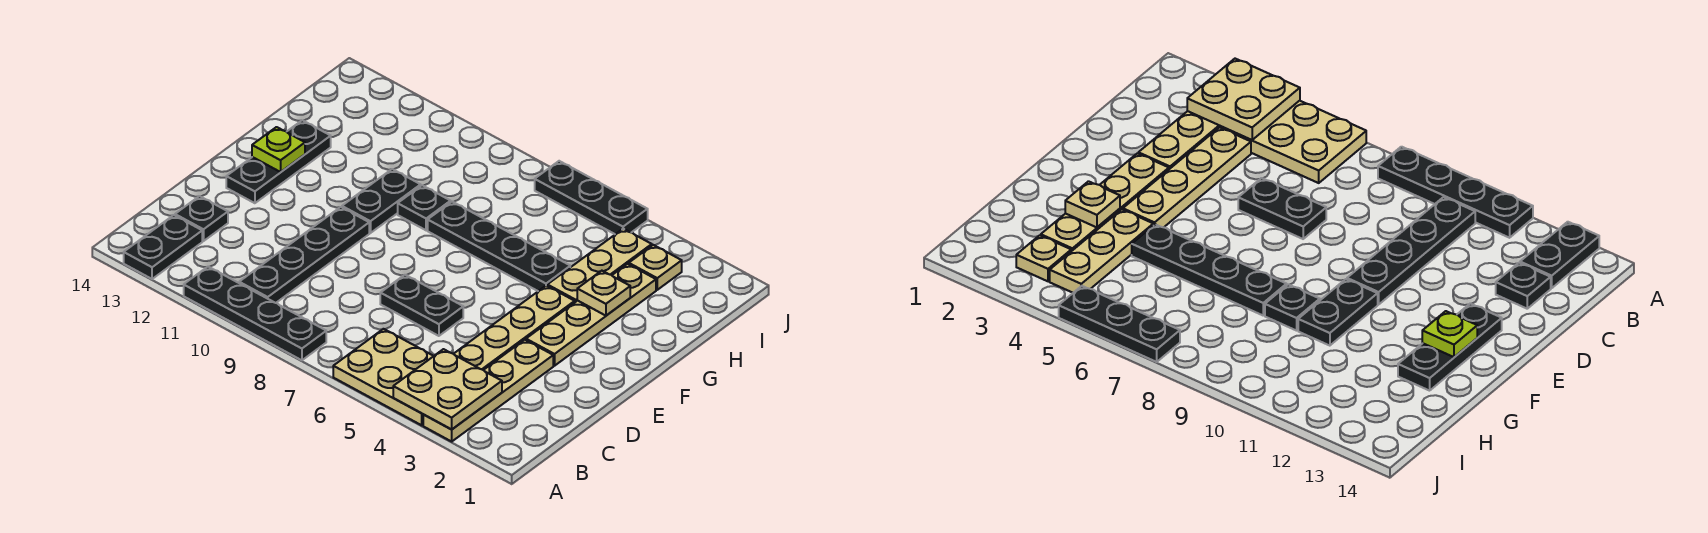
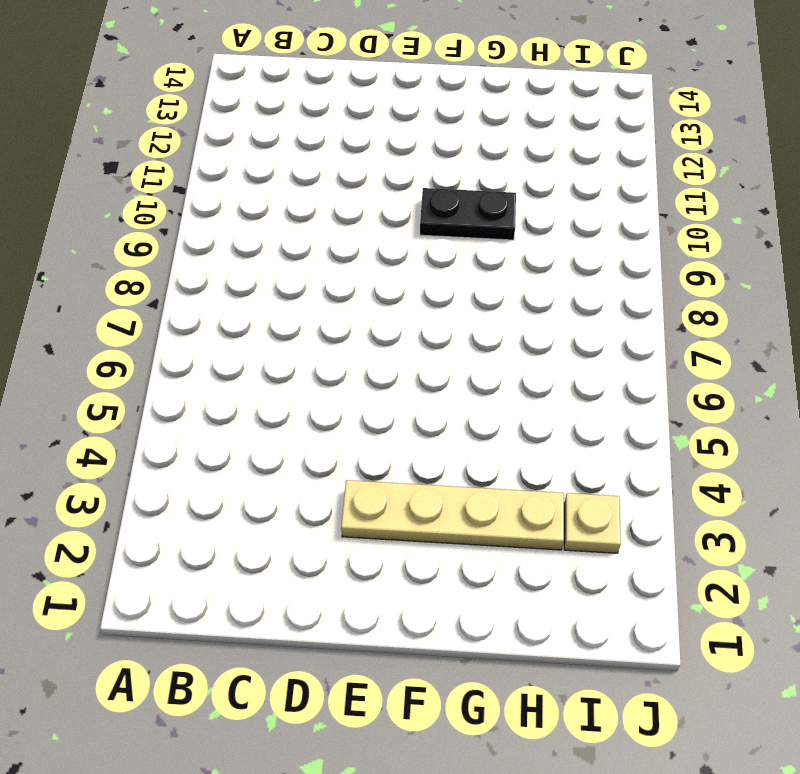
none -> tan 1x4 plate [423,340,553,441]
none -> tan 2x3 plate [333,329,433,425]
none -> black 1x4 plate [184,267,326,360]

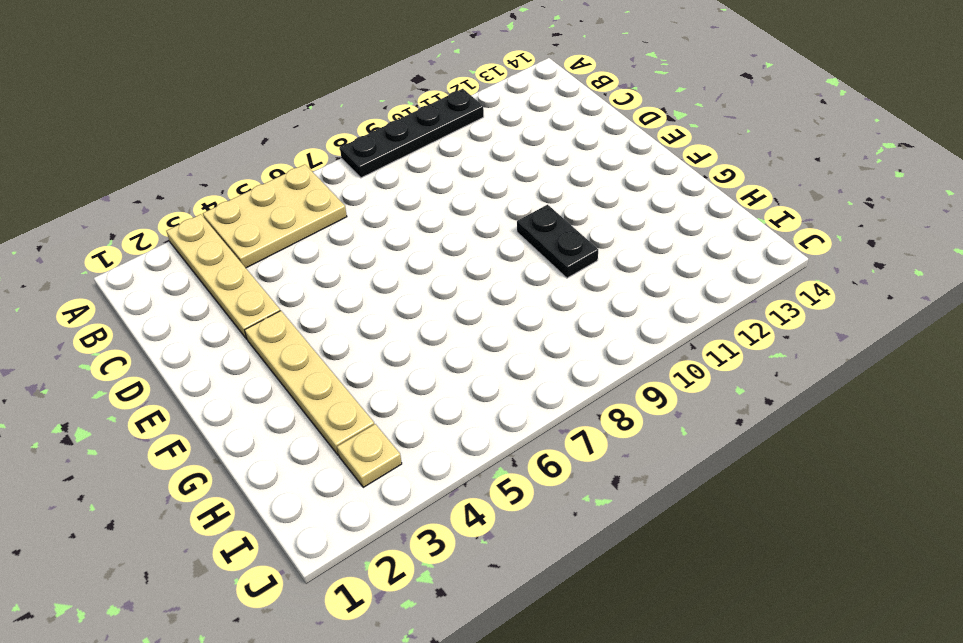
none -> black 1x2 plate [124,215,202,279]
none -> black 1x4 plate [239,207,369,303]
none -> tan 1x4 plate [454,286,575,370]

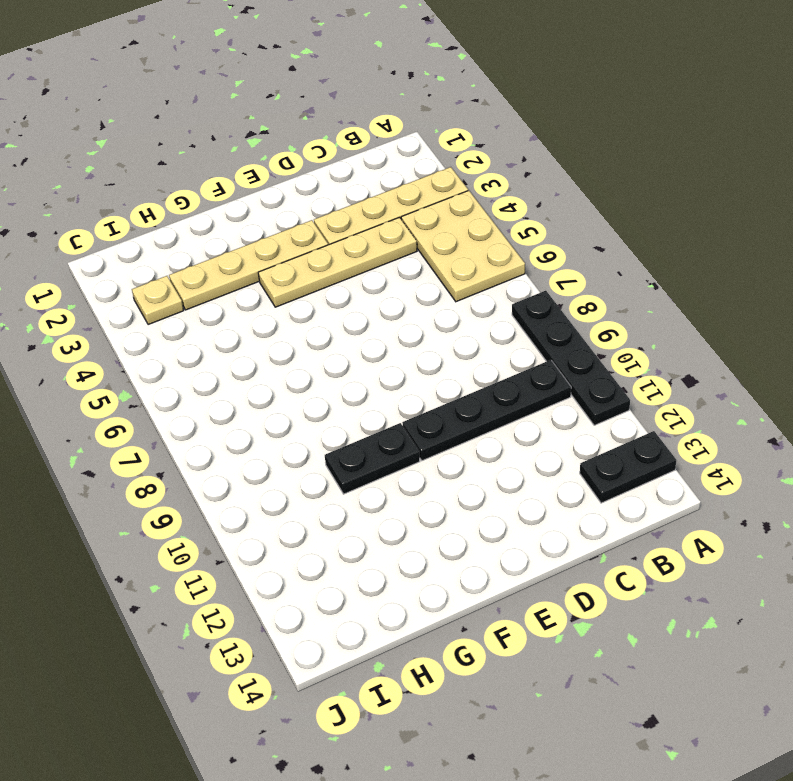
none -> black 1x1 plate [175,196,228,241]
none -> black 1x2 plate [380,275,463,336]
none -> black 1x3 plate [226,120,331,203]

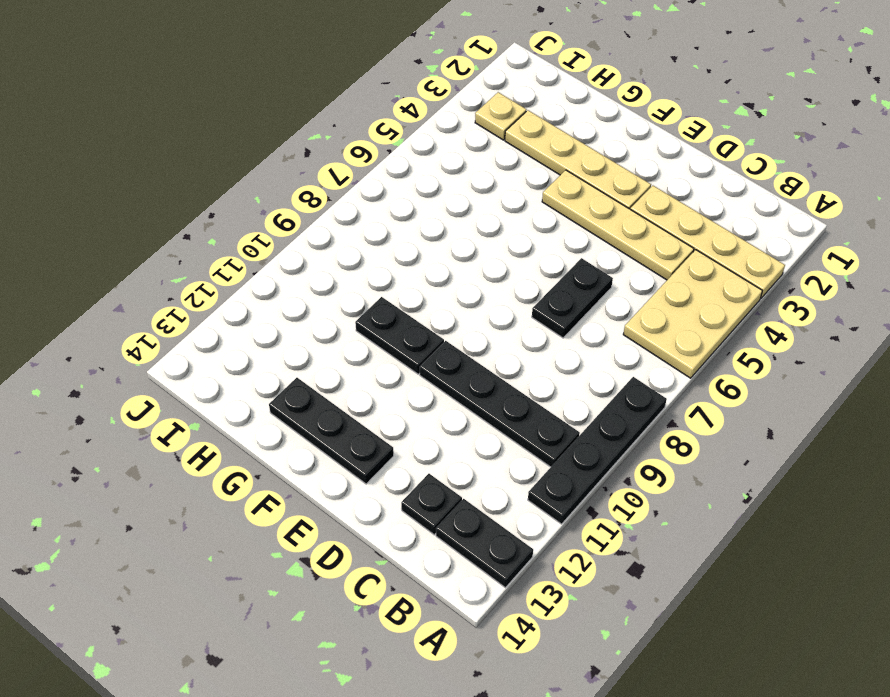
none -> tan 1x3 plate [547,229,652,302]
none -> black 1x4 plate [428,202,570,291]
none -> black 1x1 plate [398,185,451,230]

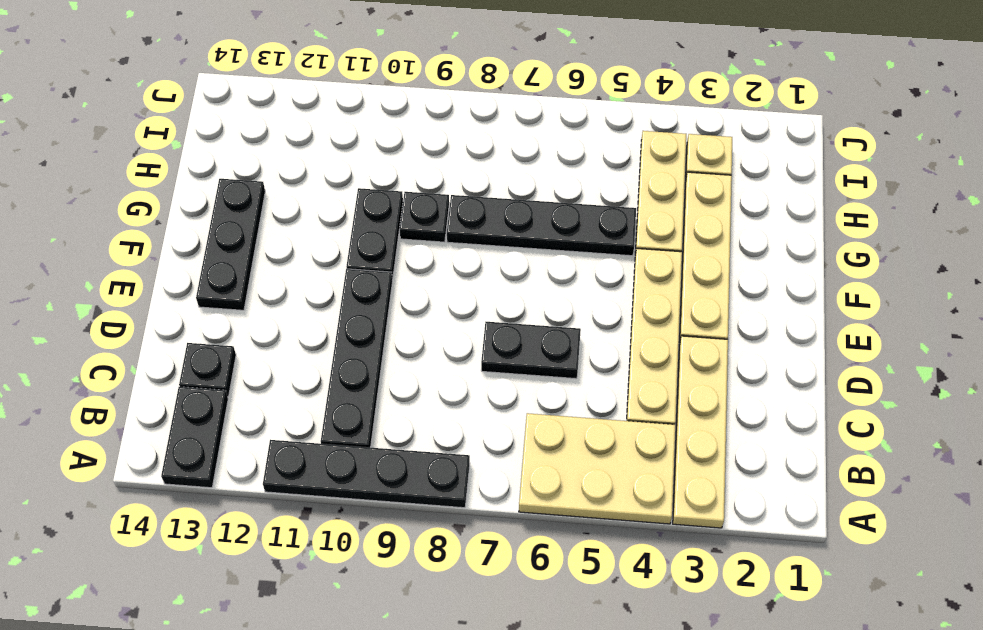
none -> black 1x3 plate [535,161,648,234]
none -> tan 2x2 plate [393,349,502,429]
none -> lime 1x1 plate [252,127,305,172]

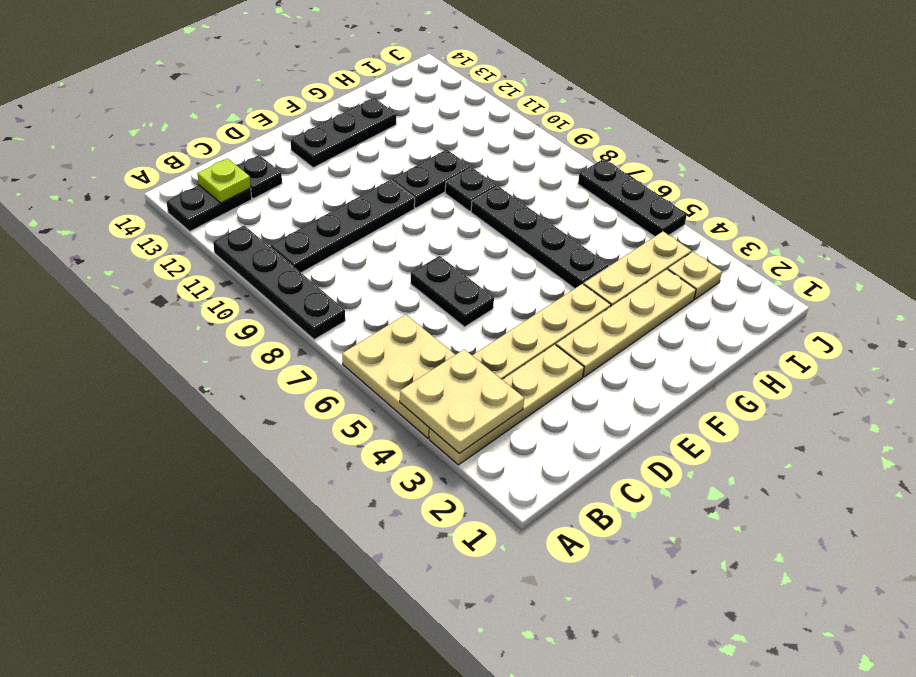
lime 1x1 plate [197,158,251,203] -> lime 1x1 plate moved to [252,127,305,172]
none -> tan 1x1 plate [577,271,630,316]

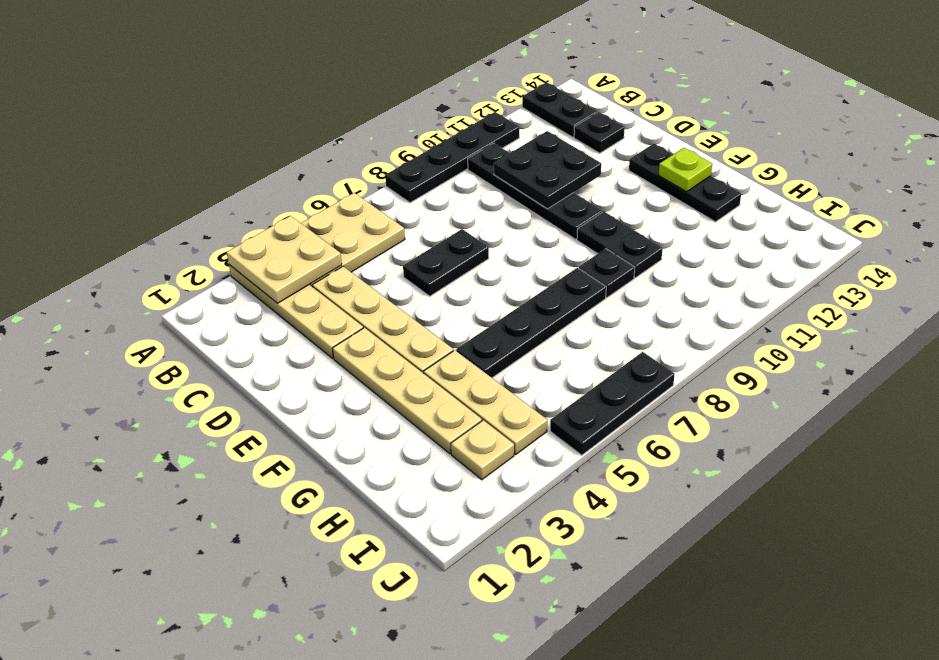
black 2x2 plate [494,131,601,209] -> none
none -> tan 1x1 plate [577,271,630,316]

